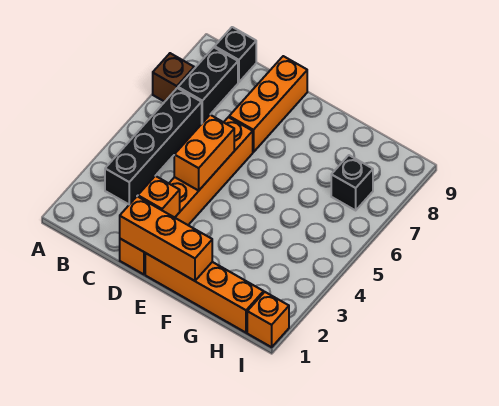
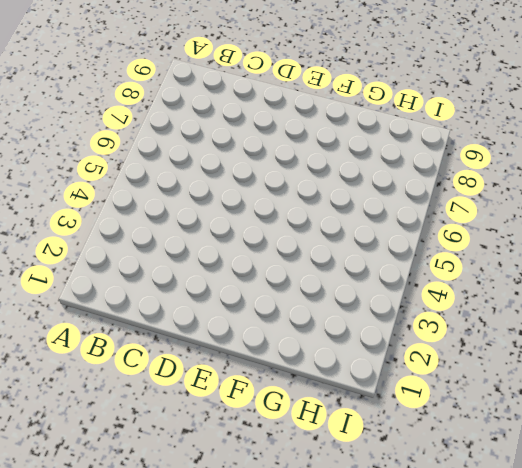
none -> brown 1x1 brick [153,53,194,102]
none -> black 1x4 brick [105,88,202,205]
none -> black 1x2 brick [178,47,238,123]

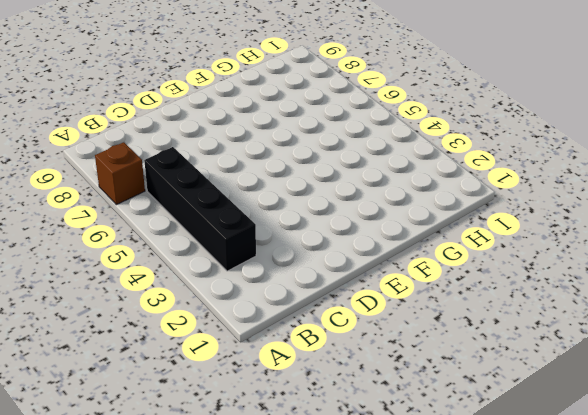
none -> black 1x2 brick [178,47,238,123]
none -> black 1x1 brick [215,27,256,82]
none -> orange 1x6 brick [120,117,253,274]

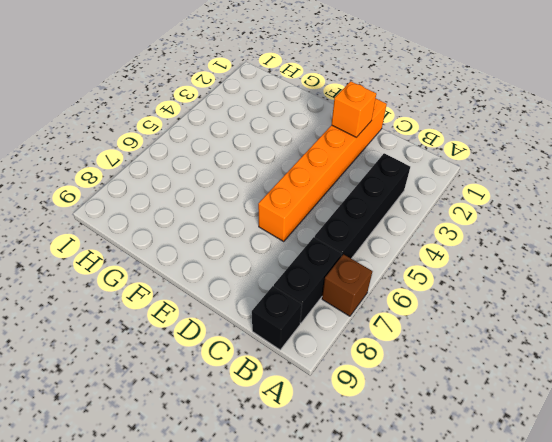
none -> orange 1x3 brick [229,56,307,152]
none -> orange 1x4 brick [145,253,264,333]
none -> black 1x1 brick [331,155,373,210]

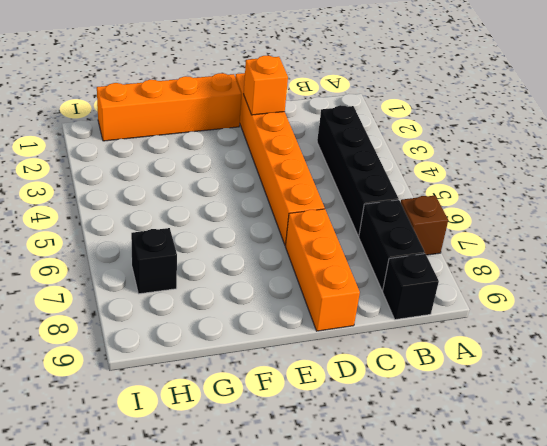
none -> orange 1x1 brick [247,292,289,347]
none -> orange 1x3 brick [120,196,212,281]
none -> orange 1x2 brick [174,115,234,190]

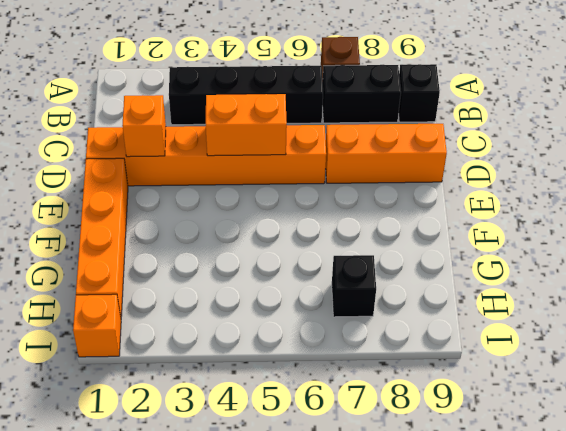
none -> orange 1x3 brick [120,196,212,281]

